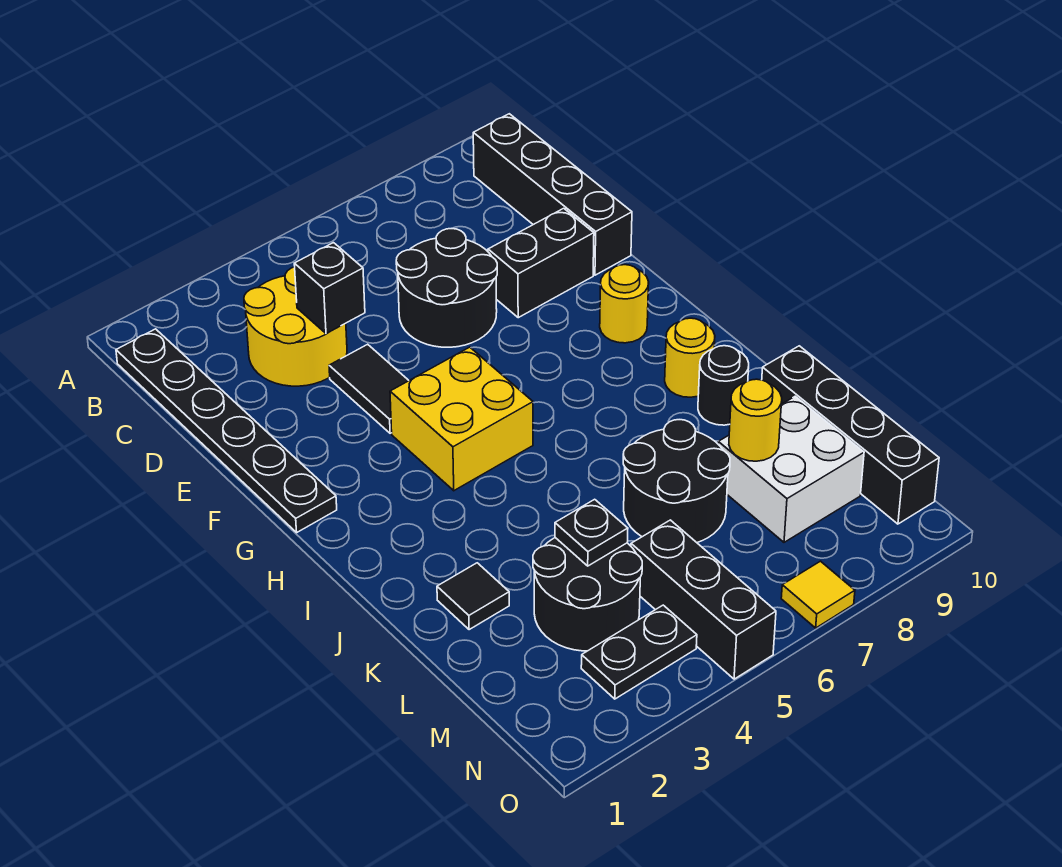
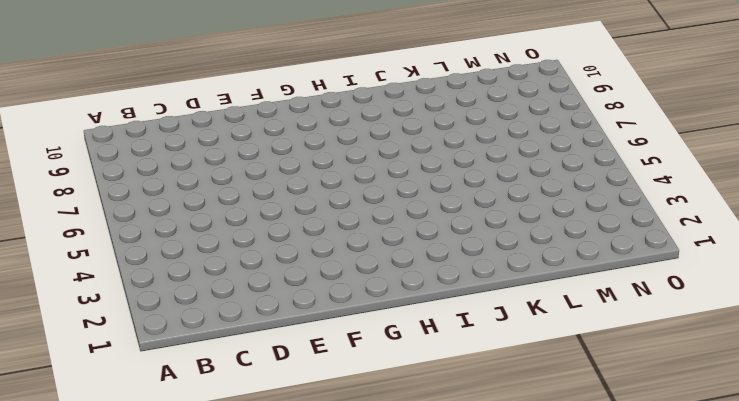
none -> black 1x6 plate [116,329,337,532]
none -> black 1x4 brick [473,114,632,275]
none -> yellow 2x2 round brick [244,267,347,386]

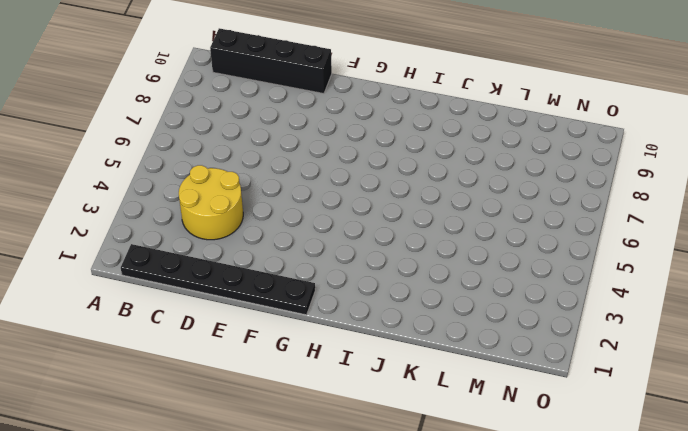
none -> black 2x2 round brick [396,228,497,347]
none -> black 1x2 tile [329,344,409,433]
none -> black 1x2 brick [488,208,594,318]

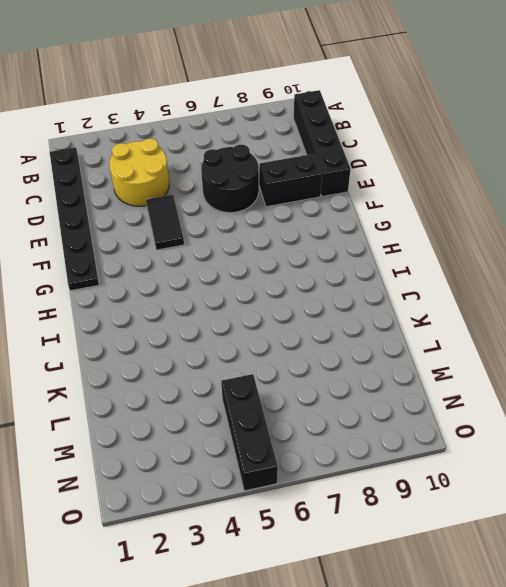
none -> yellow 2x2 brick [390,347,533,491]
none -> yellow 1x1 round brick [600,265,649,343]
none -> yellow 1x1 round brick [665,318,715,397]

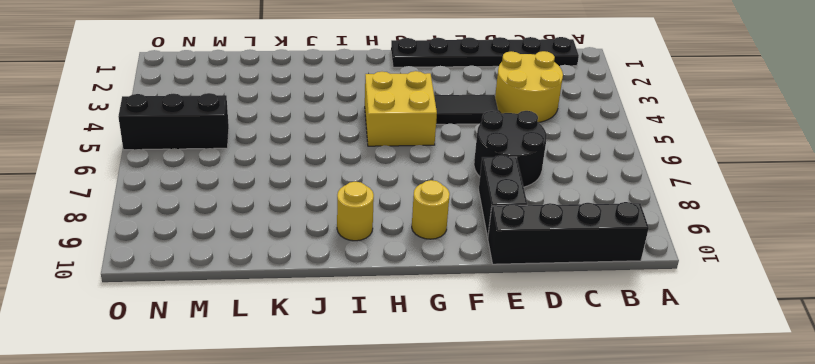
none -> black 1x1 round brick [698,346,749,425]
none -> black 1x1 tile [437,563,509,630]
none -> black 2x2 round brick [623,420,730,542]

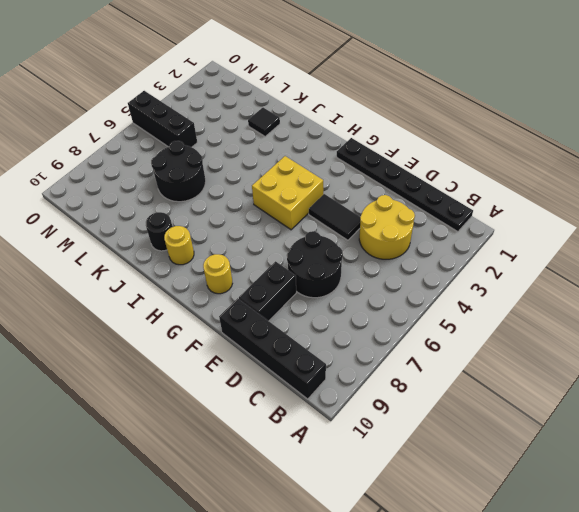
none -> black 1x4 brick [762,346,939,524]
none -> black 2x2 round brick [533,538,642,651]
none -> white 2x2 brick [718,396,864,542]

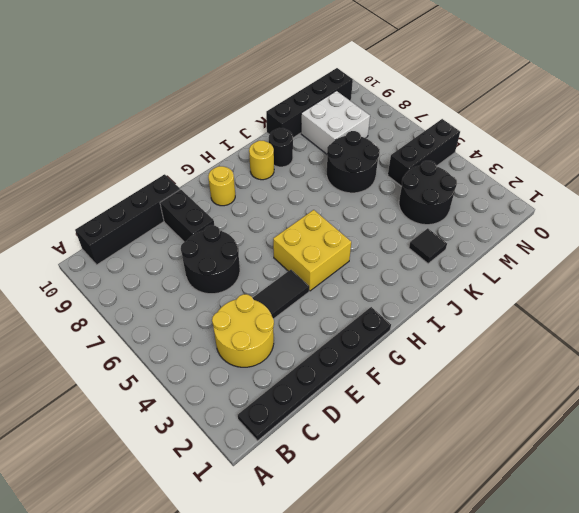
none -> black 1x2 plate [581,605,697,699]
none -> yellow 1x1 tile [781,561,855,628]
none -> black 1x1 brick [294,243,365,334]

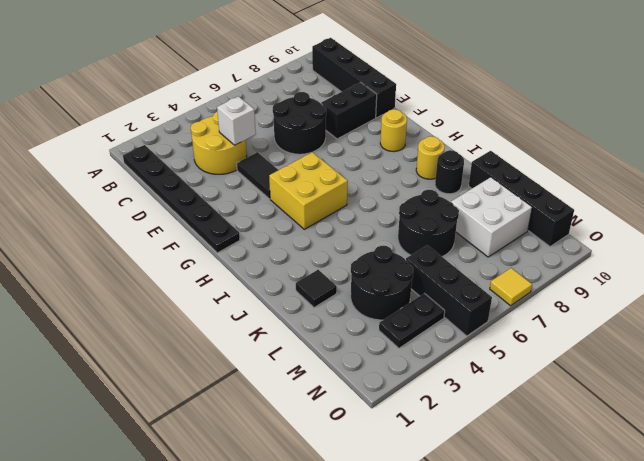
white 1x1 brick [217,96,256,145] -> black 1x1 brick [294,243,365,334]
none -> black 1x1 plate [555,499,628,566]
none -> yellow 1x1 round brick [729,379,782,461]

